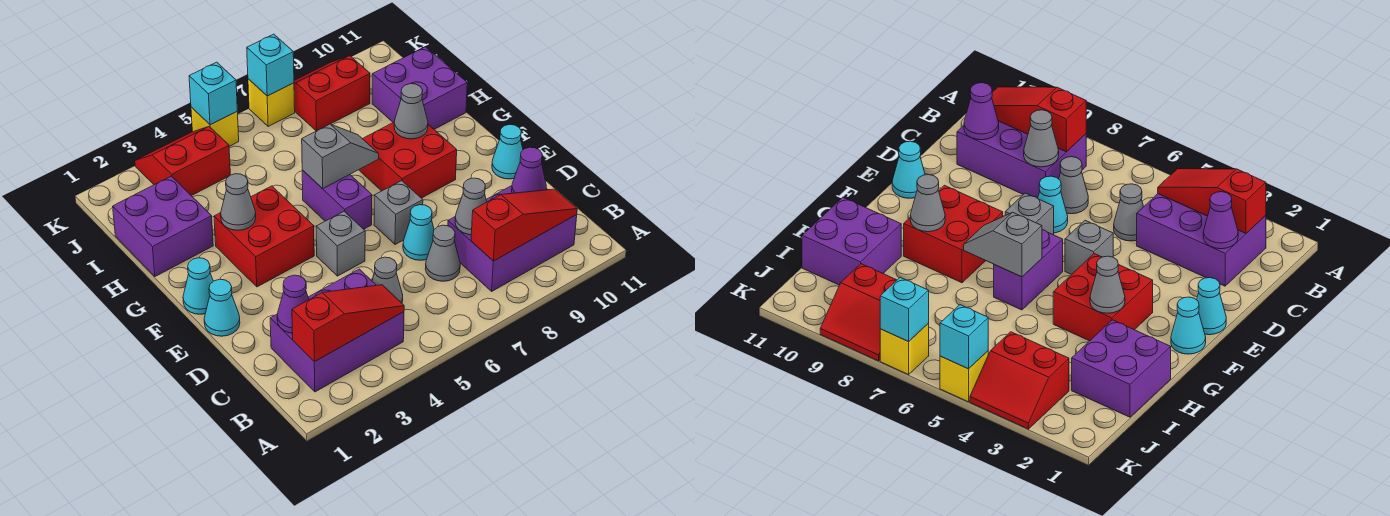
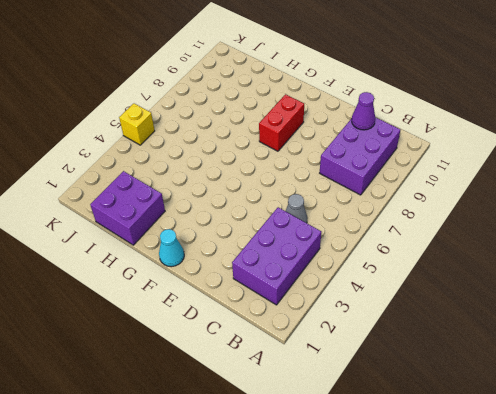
red 1x2 brick [259,94,304,151] -> red 2x2 brick [359,122,457,198]
none -> grey 1x1 cone [425,225,460,281]
none -> cyan 1x1 cone [403,205,434,260]
none -> cyan 1x1 cone [204,279,240,336]

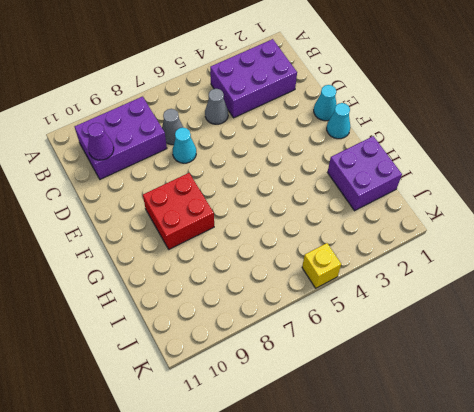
none -> grey 1x1 brick [316,211,365,276]
none -> grey 1x1 brick [374,181,423,244]
none -> cyan 1x1 cone [492,125,523,179]

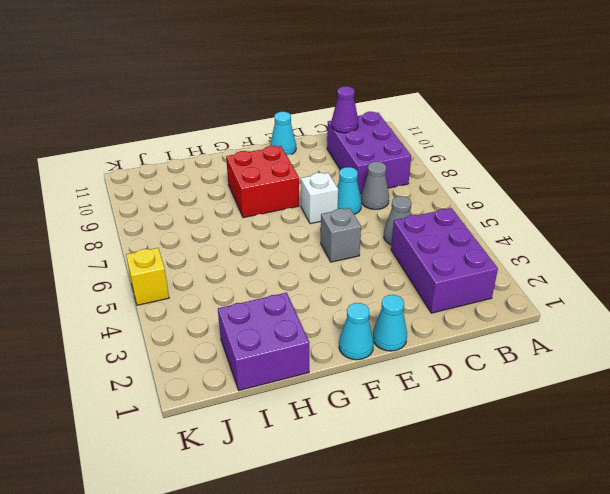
white 1x1 brick [301,173,338,224] -> grey 1x1 brick [374,181,423,244]
none -> red 2x2 brick [214,186,314,287]
none -> purple 1x2 brick [302,170,372,229]
none -> purple 2x2 brick [372,47,467,129]

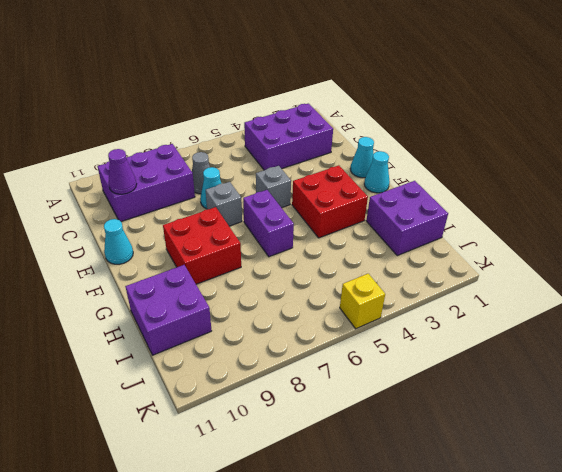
none -> grey 1x1 cone [372,257,403,303]
none -> red 2x2 slope [135,127,230,196]
none -> red 2x2 slope [294,56,370,131]

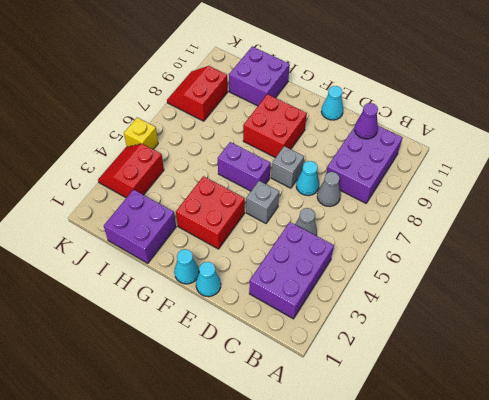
none -> yellow 1x1 brick [248,79,295,126]
none -> red 1x3 slope [292,285,404,362]
none -> red 1x3 slope [471,189,577,261]

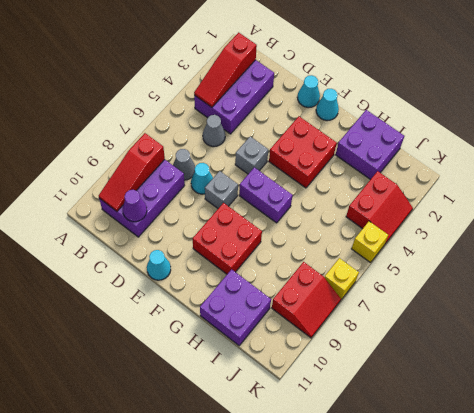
none -> purple 1x1 cone [277,275,309,333]
none -> grey 1x1 cone [455,178,487,235]
none -> grey 1x1 cone [221,174,256,230]

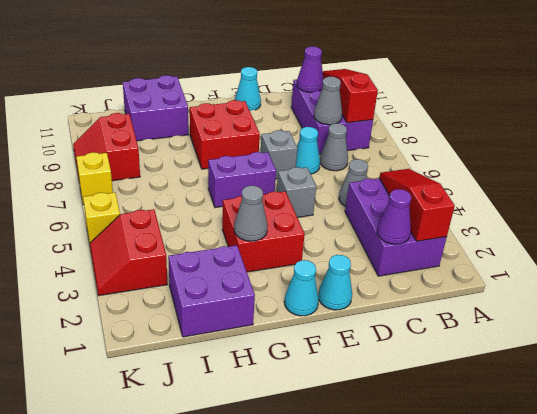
none -> grey 1x2 slope [302,124,379,189]
none -> grey 1x1 cone [394,84,428,139]
none -> cyan 1x1 brick [189,62,237,125]

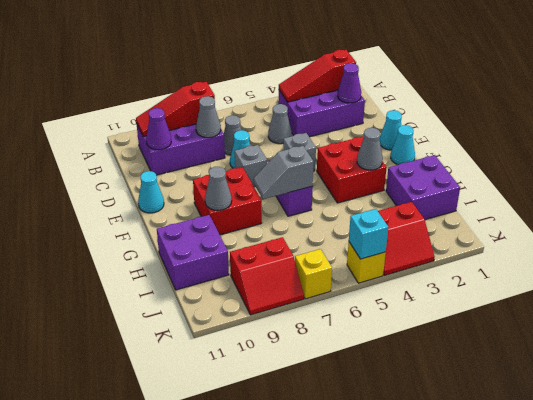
none -> cyan 1x1 brick [247,34,294,96]

